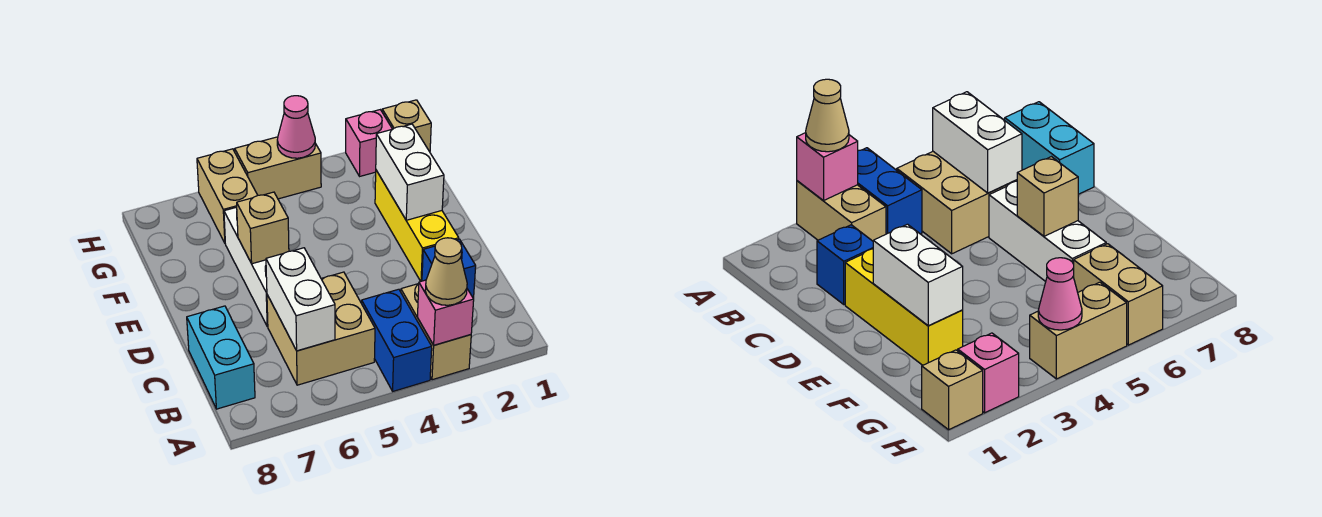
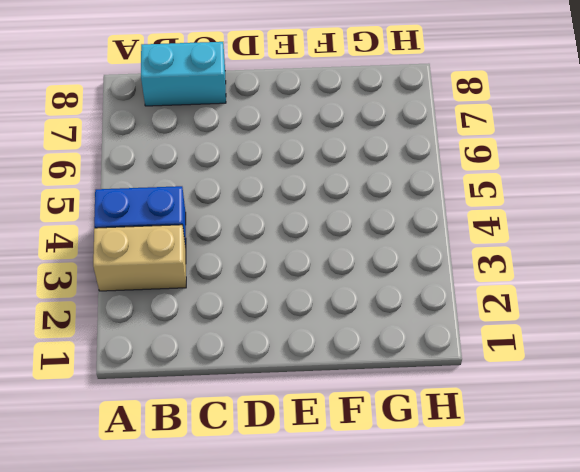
none -> tan 2x2 brick [267,272,375,385]
none -> blue 1x1 brick [422,239,476,299]
none -> yellow 1x3 brick [375,170,459,281]

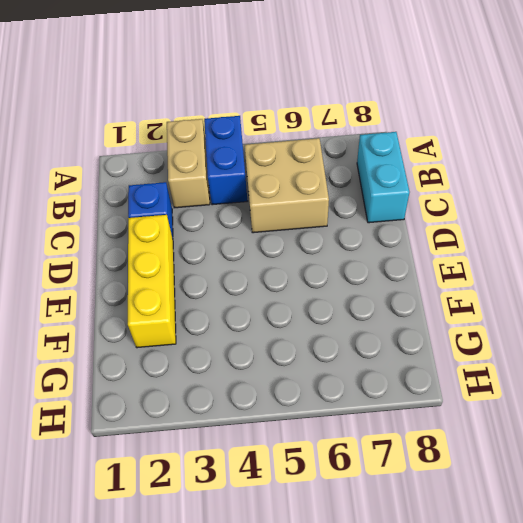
none -> white 1x3 brick [224,207,268,327]
none -> tan 1x2 brick [197,149,258,243]
none -> tan 1x1 brick [382,100,431,152]

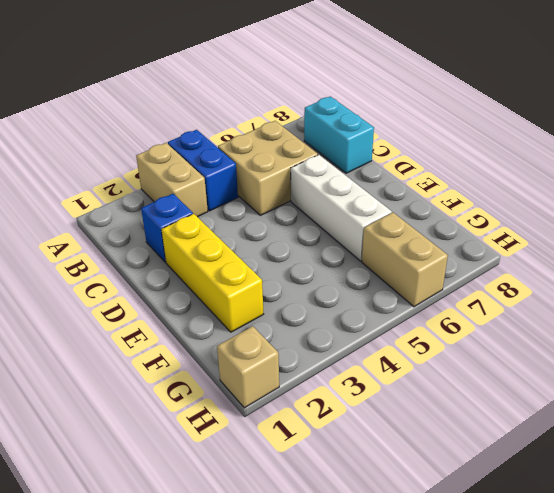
none -> pink 1x1 brick [346,110,392,176]
none -> tan 1x2 brick [235,137,321,199]
none -> pink 1x1 brick [417,280,474,345]

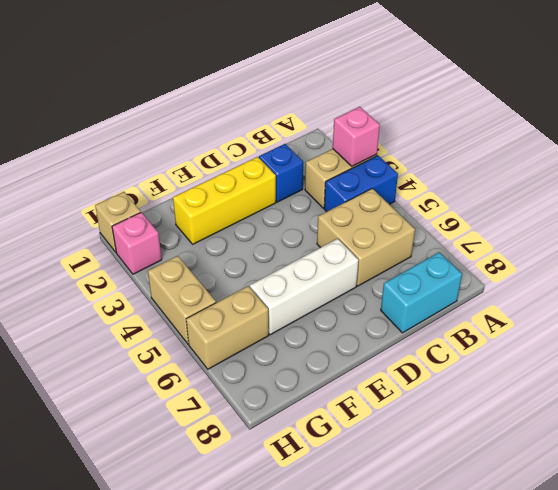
none -> white 1x2 brick [266,248,335,351]
none -> white 1x2 brick [376,124,444,220]
none -> tan 1x1 brick [237,192,289,264]

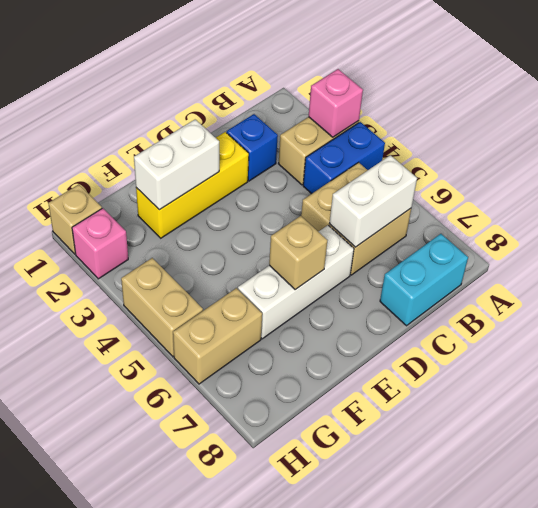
none -> pink 1x1 cone [277,96,315,158]
none -> tan 1x1 cone [425,238,467,305]

